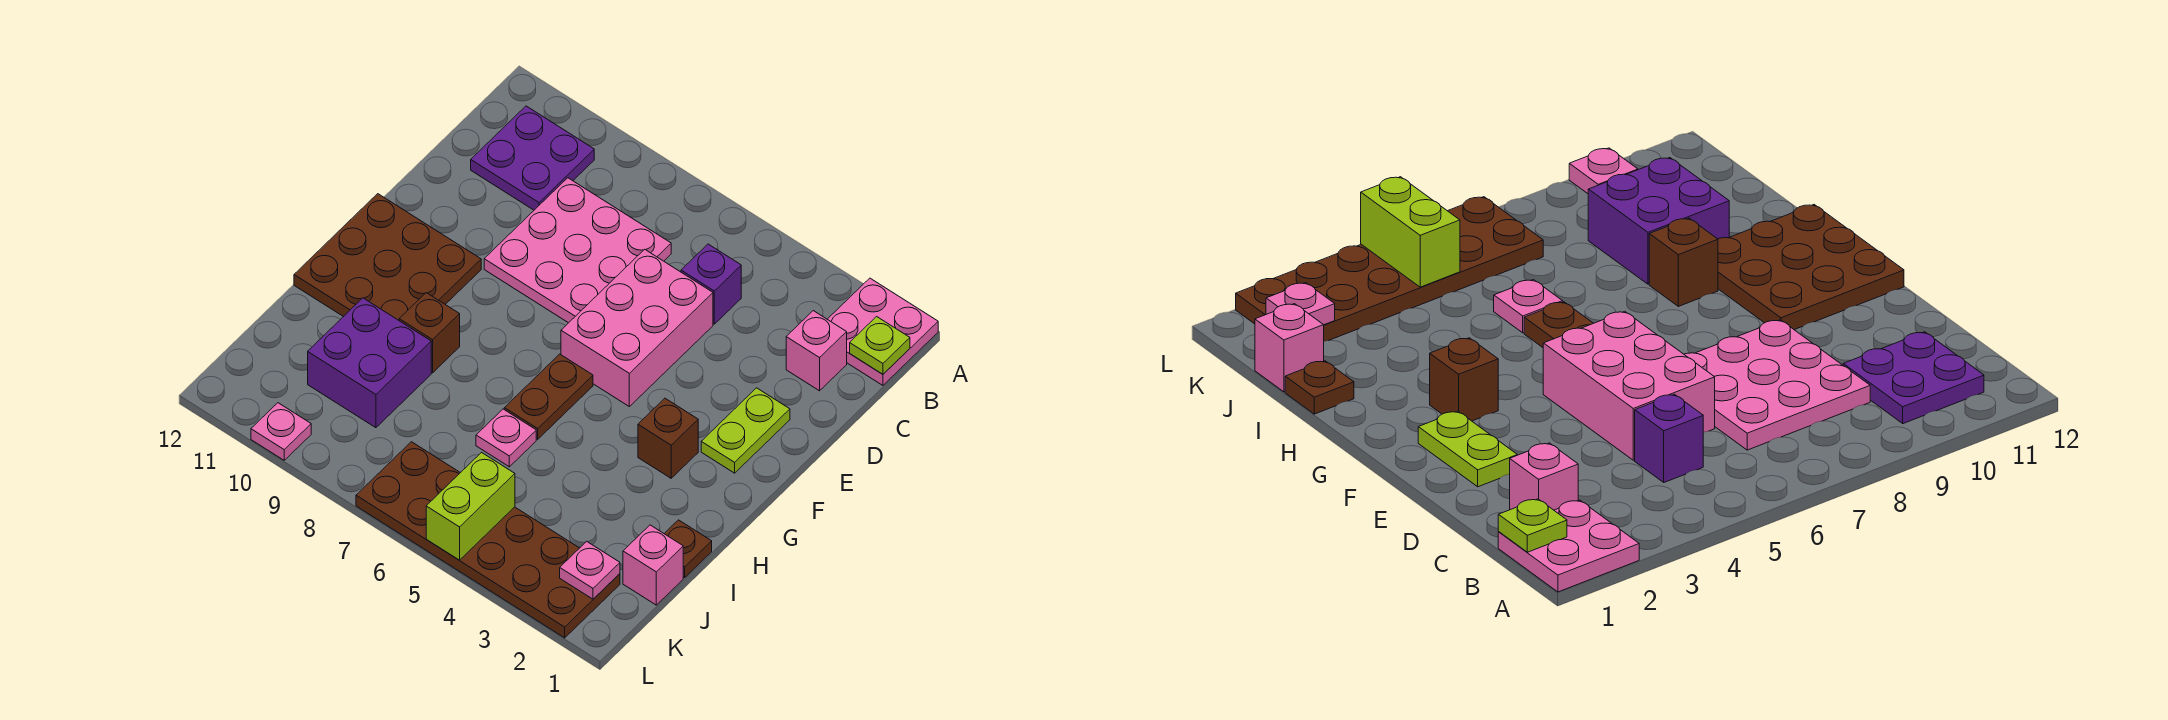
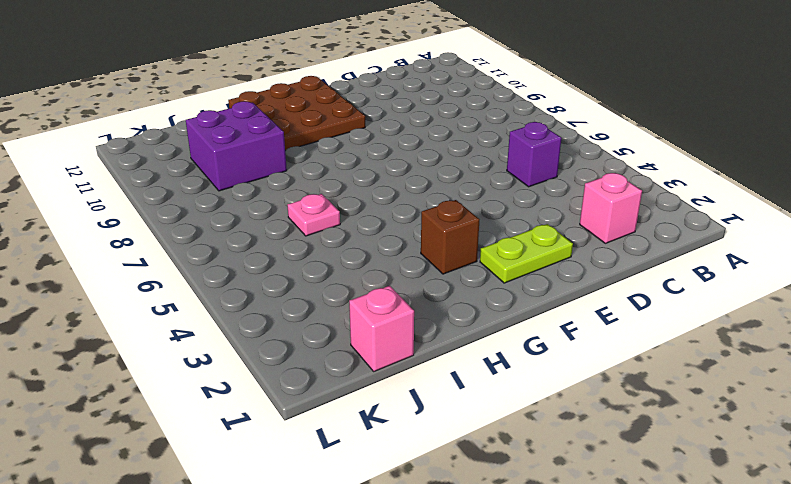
none -> pink 2x2 plate [827,278,938,385]
none -> purple 2x2 plate [471,106,594,210]
none -> pink 3x3 plate [484,178,671,323]

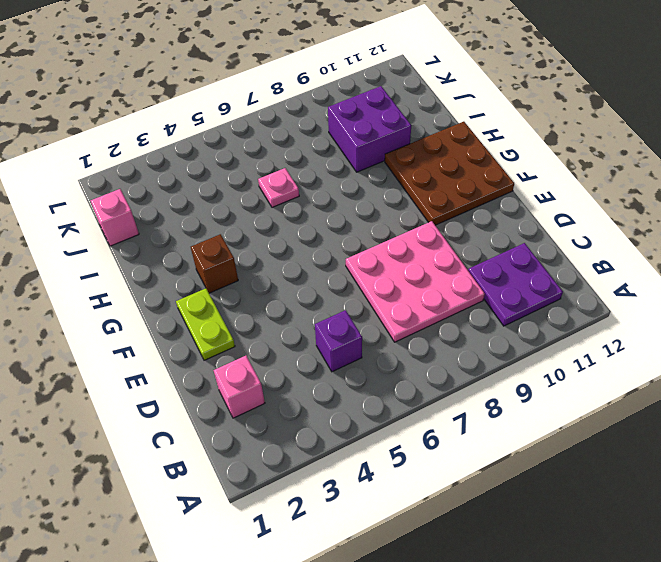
none -> pink 2x2 plate [827,278,938,385]
none -> pink 2x3 brick [561,249,713,406]
none -> brown 1x2 plate [504,354,593,439]

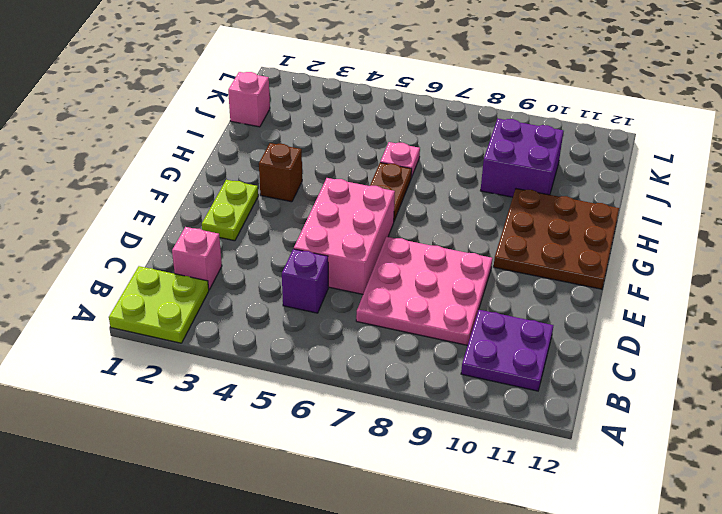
lime 2x2 plate [109,266,209,343] -> pink 2x2 plate [827,278,938,385]
none -> brown 1x1 brick [399,293,460,373]
none -> brown 1x1 plate [664,520,712,578]
none -> brown 2x6 plate [356,442,620,638]

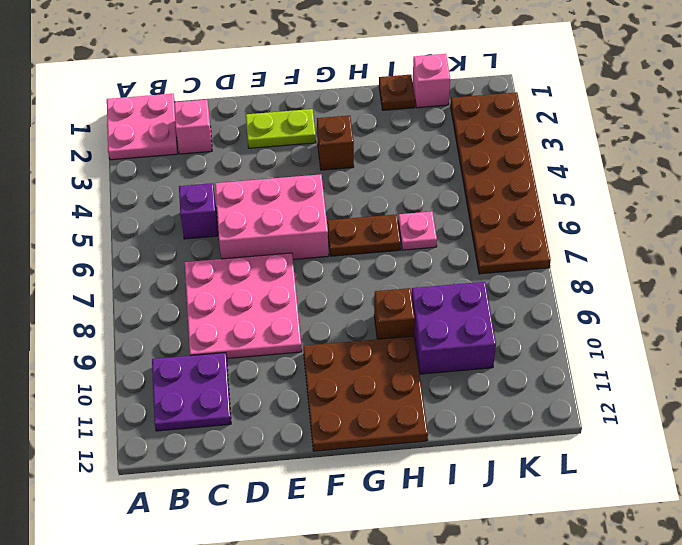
none -> pink 1x1 plate [251,403,311,460]
none -> lime 1x1 plate [850,317,910,374]
none -> pink 1x1 plate [560,541,620,599]

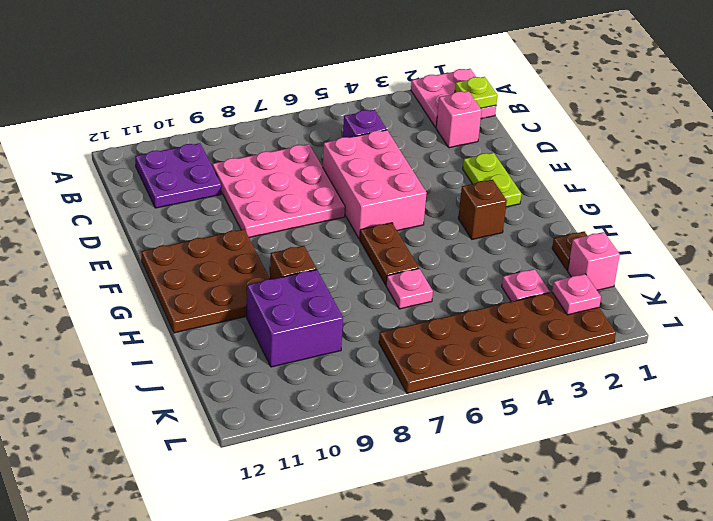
pink 1x1 plate [502,269,550,302] -> pink 1x1 plate moved to [251,403,311,460]
none -> lime 1x2 brick [426,453,515,560]

